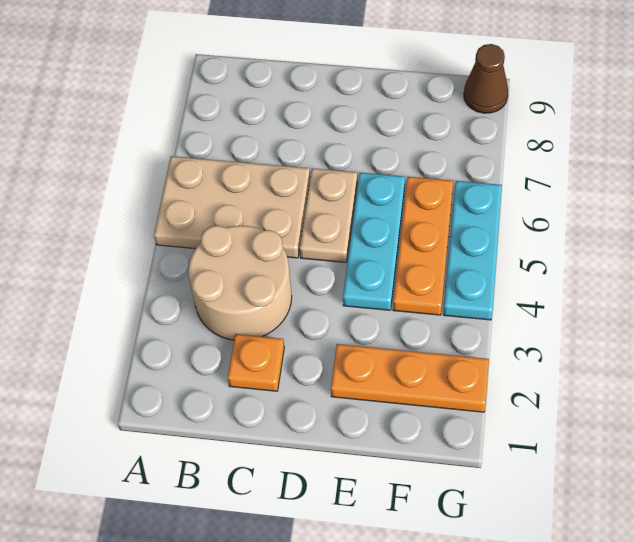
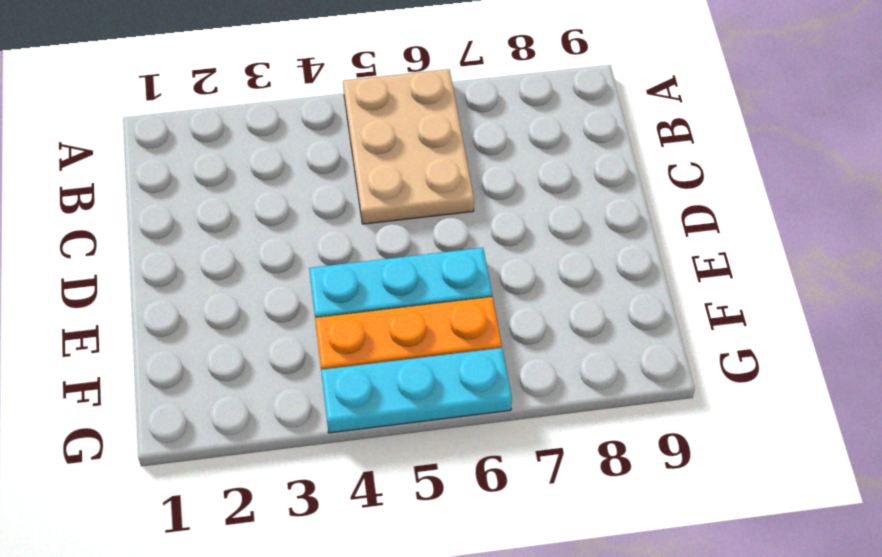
none -> tan 2x2 round brick [188,225,292,340]
none -> orange 1x1 plate [228,334,284,391]

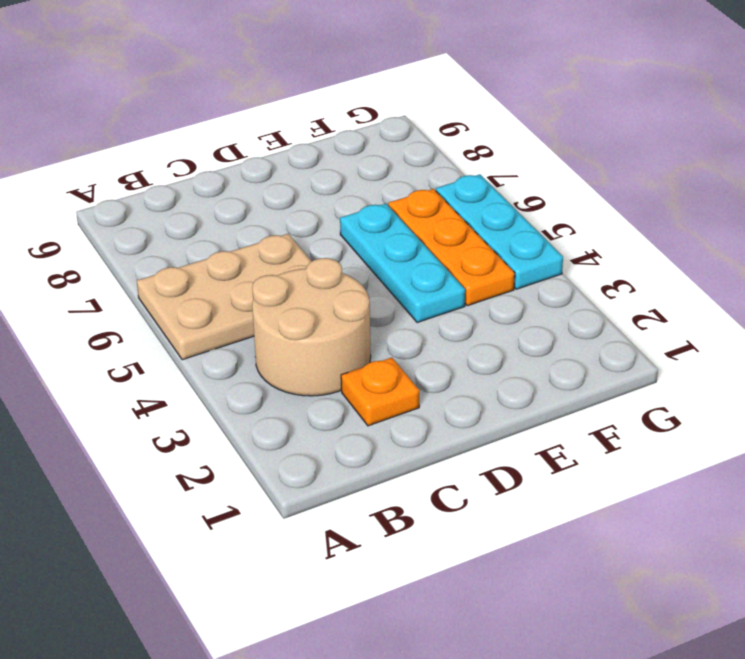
none -> tan 1x2 plate [300,168,357,262]
none -> orange 1x3 plate [331,344,489,412]

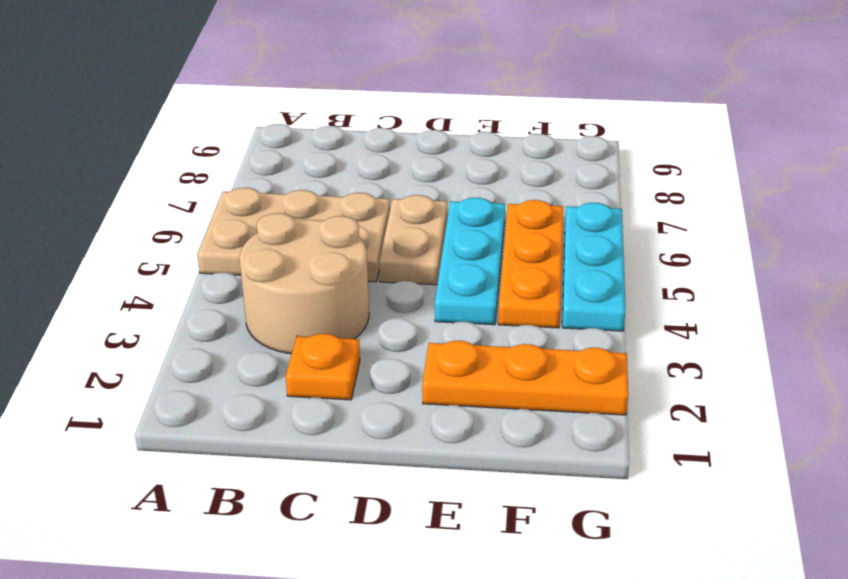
none -> brown 1x1 cone [464,44,508,113]

